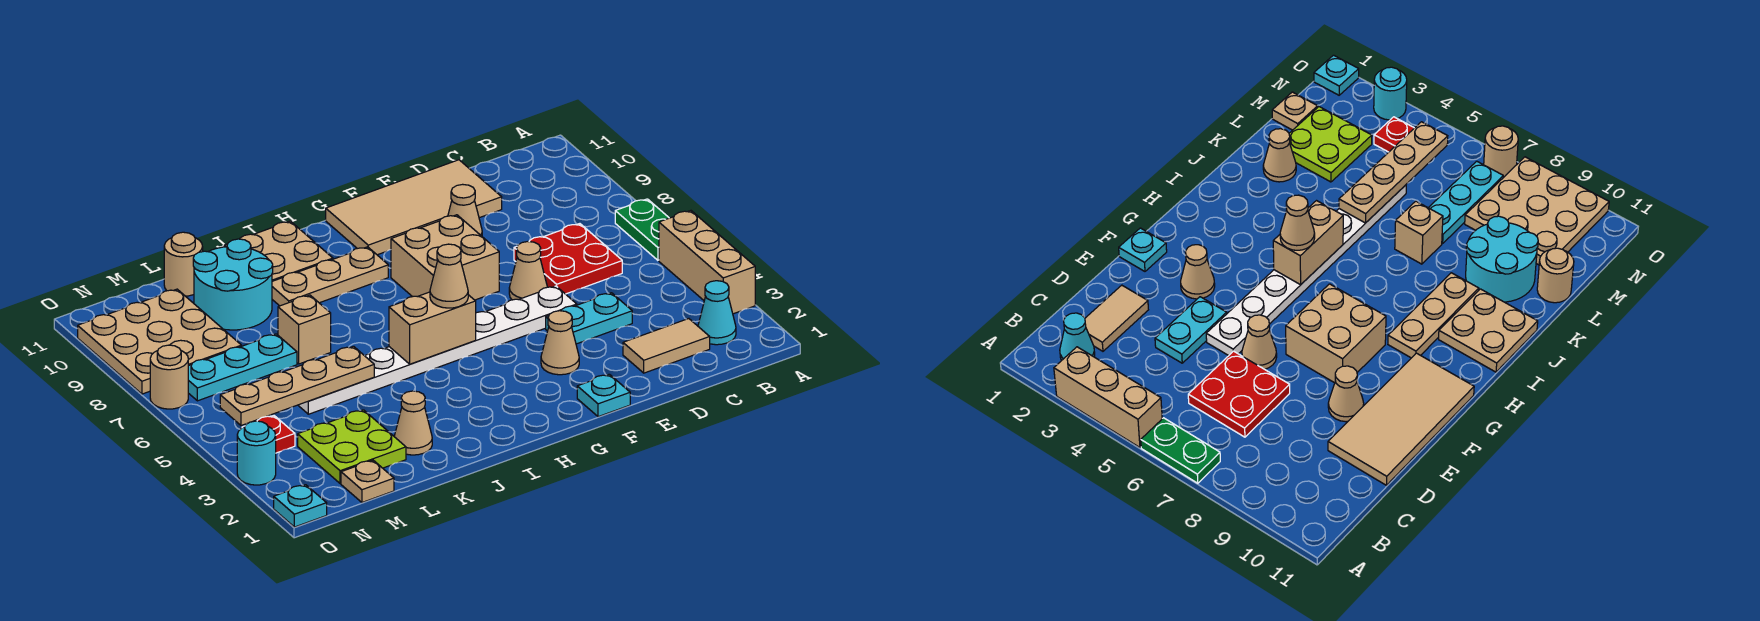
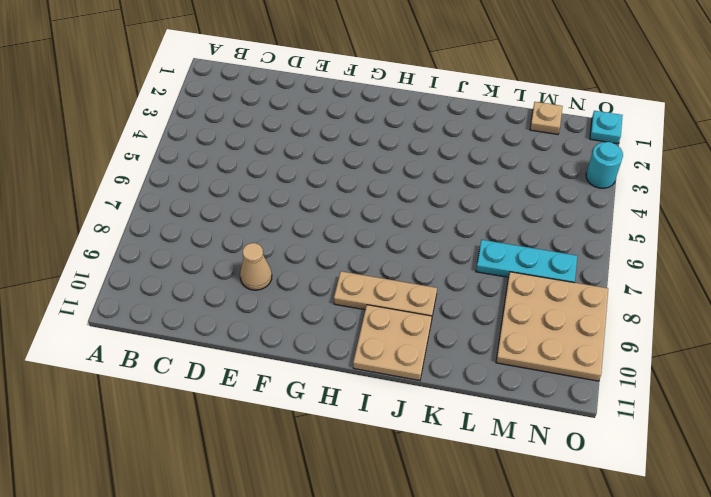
none -> tan 1x3 brick [659,211,755,314]
none -> green 1x2 plate [615,199,669,260]
none -> cyan 1x1 cone [698,281,736,345]
none -> tan 1x2 tile [623,319,710,373]

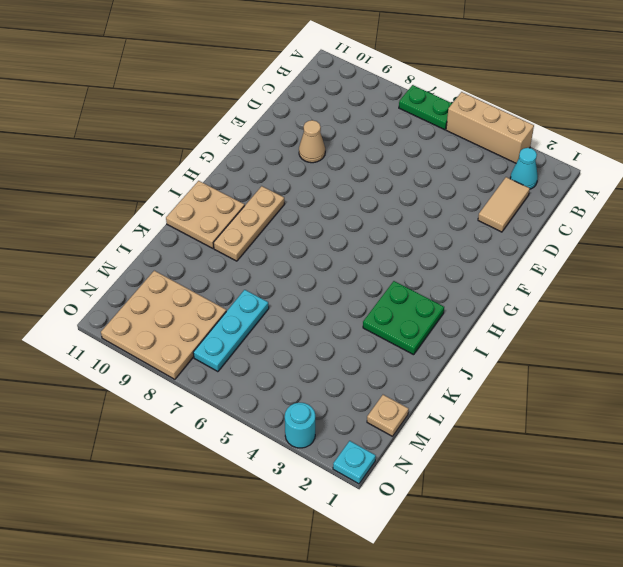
green 2x2 plate [363,281,444,355] -> none
none -> red 2x2 plate [514,224,622,294]
none -> cyan 1x2 plate [546,293,632,344]
none -> tan 2x4 tile [326,160,502,255]
none -> white 1x8 plate [298,286,577,414]

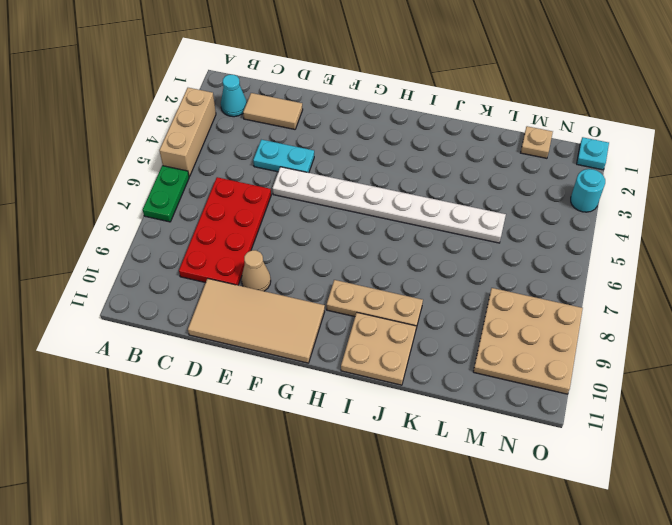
red 2x4 plate [179,177,271,285] -> red 2x2 plate [514,224,622,294]
none -> tan 1x1 cone [509,241,547,300]
none -> cyan 1x1 plate [577,374,630,417]
none -> tan 1x1 cone [541,311,579,375]
none -> tan 2x2 brick [391,215,499,300]

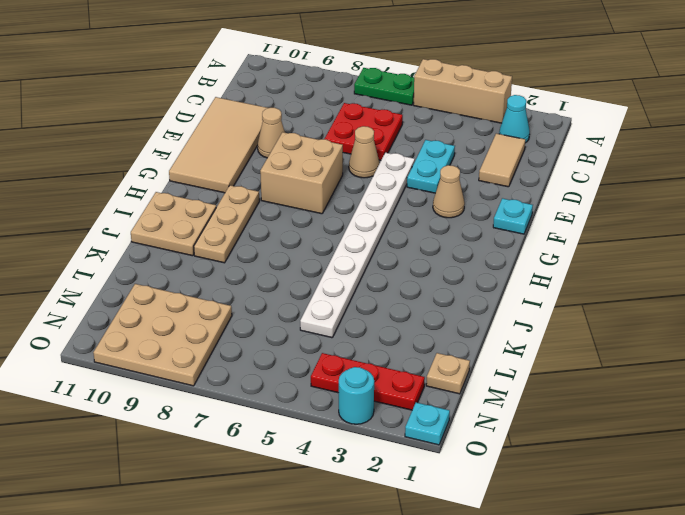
red 1x3 plate [311,353,425,410] -> red 1x1 plate [242,416,295,453]
none -> tan 1x1 cone [394,391,432,455]
none -> tan 1x1 brick [278,295,331,364]
none -> cyan 2x2 round brick [193,239,273,330]
none -> lime 2x2 plate [298,410,406,484]

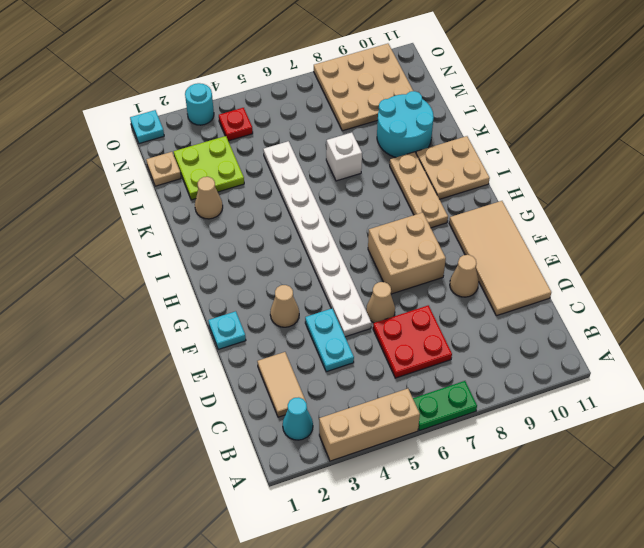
white 1x1 brick [326,133,362,181] -> tan 1x1 brick [278,295,331,364]
none -> cyan 1x3 plate [188,334,297,401]
none -> tan 1x1 round brick [164,232,203,296]
none -> tan 1x1 round brick [150,345,188,409]
none -> tan 1x2 brick [389,292,476,364]

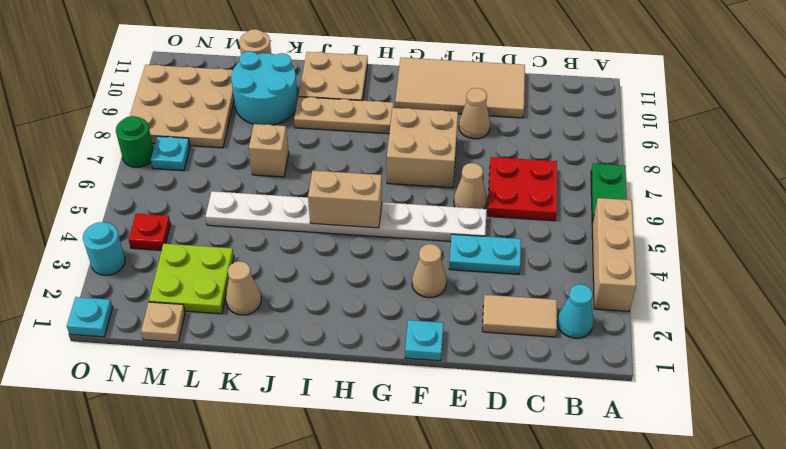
cyan 1x1 plate [151,136,190,171] -> cyan 1x3 plate [188,334,297,401]
green 1x1 round brick [116,116,154,168] -> tan 1x1 round brick [150,345,188,409]
none -> tan 1x4 plate [220,346,374,426]
none -> tan 1x1 cone [430,244,468,308]

